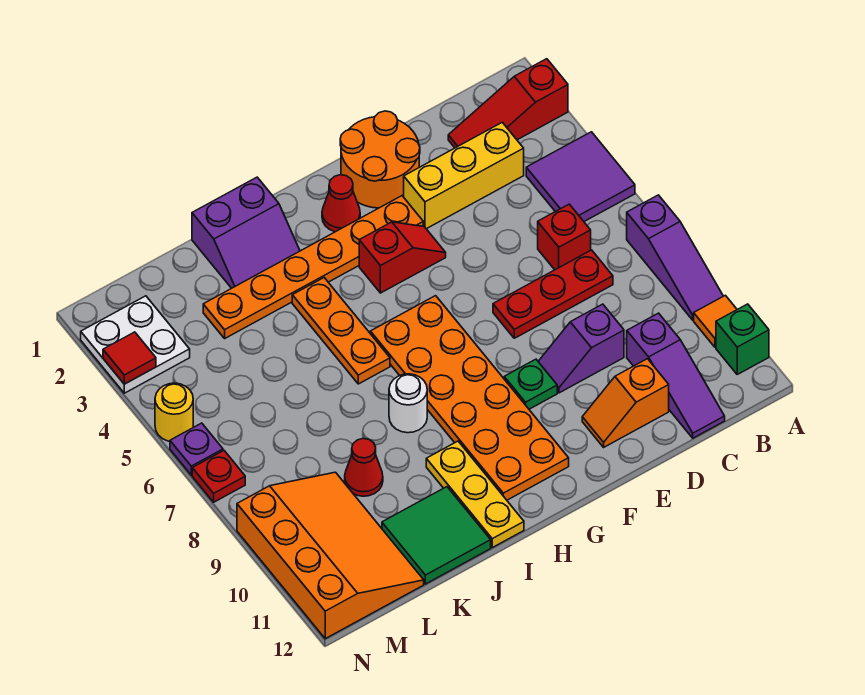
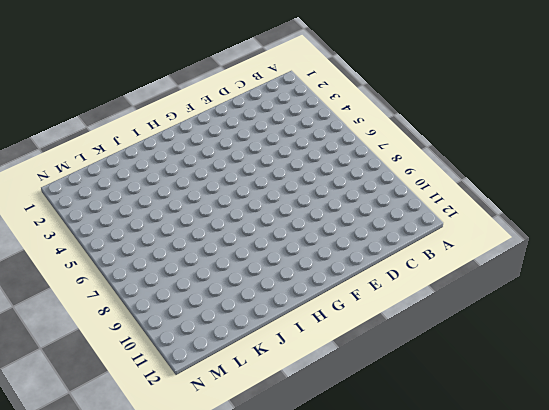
none -> red 1x3 slope [448,59,568,148]
none -> purple 2x2 tile [526,132,635,221]
none -> purple 1x3 slope [627,195,723,320]

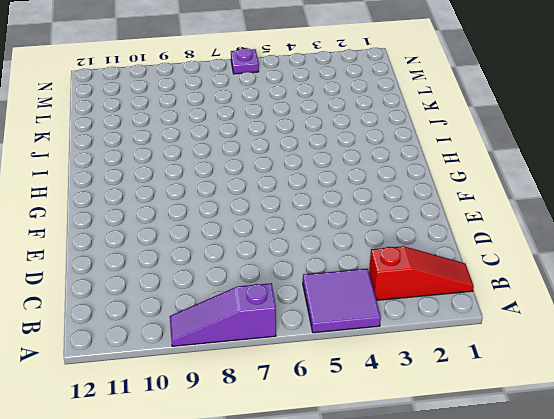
red 1x3 slope [369,246,474,300] -> red 1x3 slope turned to [448,59,568,148]
none -> orange 1x1 tile [694,295,737,347]
none -> green 1x1 brick [716,304,769,374]
none -> yellow 1x3 brick [404,122,524,229]

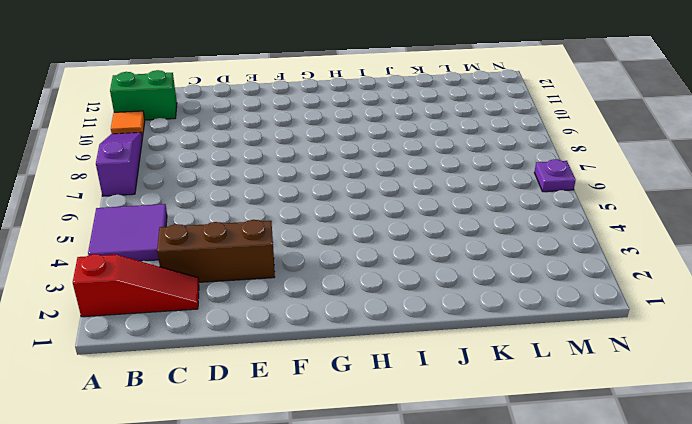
green 1x2 brick [110,70,177,120] -> green 1x1 brick [716,304,769,374]
brown 1x3 brick [157,220,275,282] -> yellow 1x3 brick [404,122,524,229]
none -> red 1x1 brick [538,204,591,270]
none -> red 1x3 plate [493,250,613,338]
none -> purple 1x3 slope [627,313,725,438]

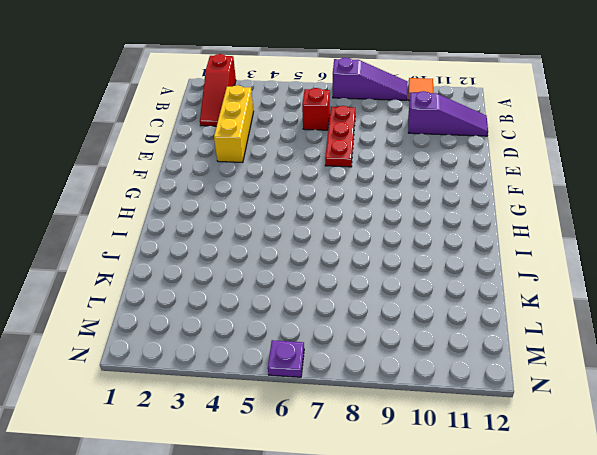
none -> purple 2x2 tile [526,132,635,221]
none -> green 1x1 brick [716,304,769,374]
none -> purple 1x2 slope [538,304,624,393]

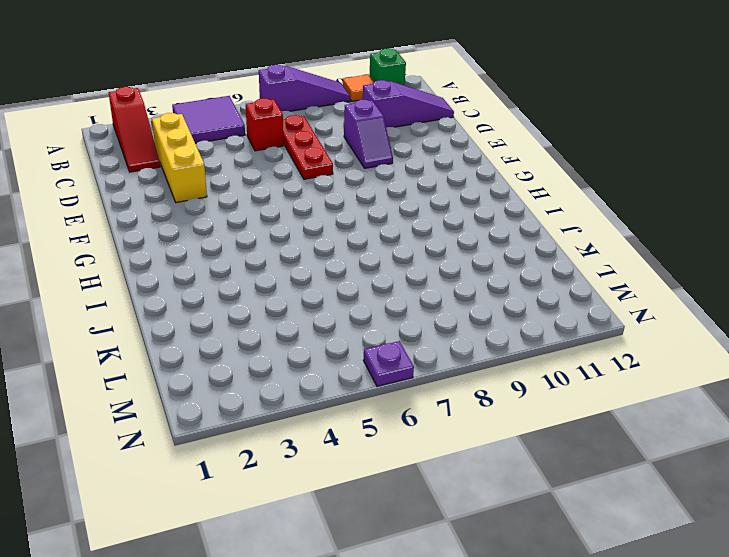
none -> orange 1x2 slope [582,359,669,447]
none -> orange 2x2 round brick [340,111,420,208]
none -> orange 1x6 plate [203,196,423,338]

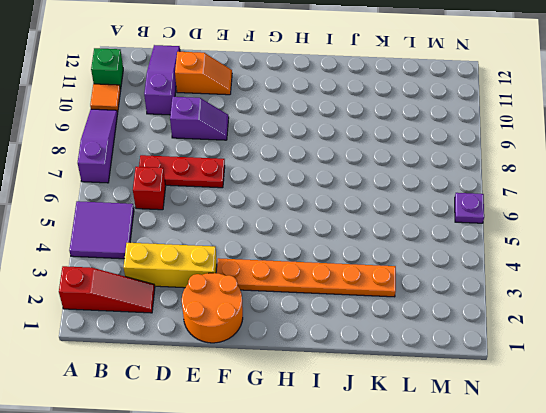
none -> red 1x2 slope [359,222,446,293]
none -> green 1x1 plate [504,359,557,409]
none -> red 1x1 cone [322,175,360,232]

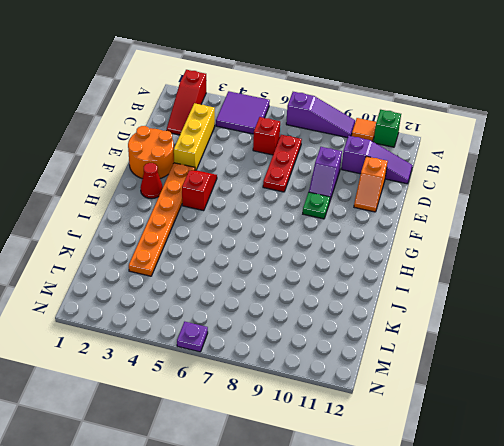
none -> orange 2x6 plate [370,296,569,500]
none -> purple 2x2 slope [192,177,300,288]
none -> orange 1x3 plate [292,278,390,384]

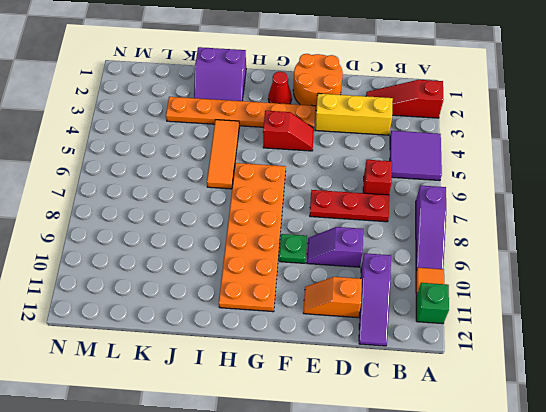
orange 1x3 tile [207,120,239,189] -> orange 1x3 plate [292,278,390,384]
none -> white 1x1 round brick [389,374,427,433]
none -> yellow 1x3 plate [426,441,524,547]
none -> green 2x2 tile [382,487,491,584]

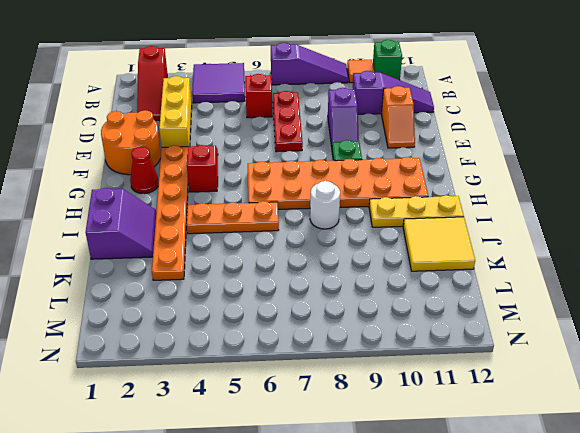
yellow 2x2 tile [403,217,475,271] -> green 2x2 tile [382,487,491,584]
none -> red 1x1 cone [345,439,383,496]
none -> orange 3x4 slope [237,472,424,639]
none -> white 2x2 plate [81,296,190,393]

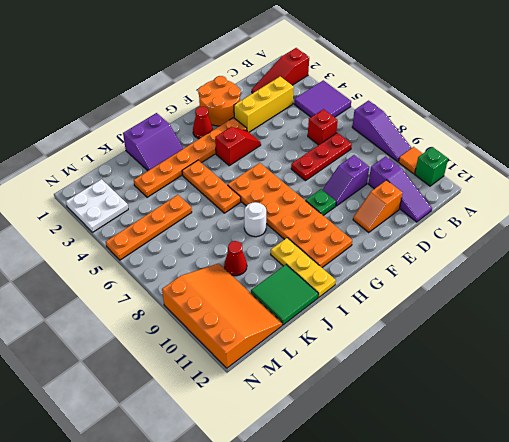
orange 1x4 plate [106,195,192,260] -> yellow 1x1 round brick [155,383,193,441]
none -> purple 1x1 plate [170,423,223,475]
none -> red 1x1 plate [192,451,245,502]
none -> red 1x1 tile [103,332,156,384]

